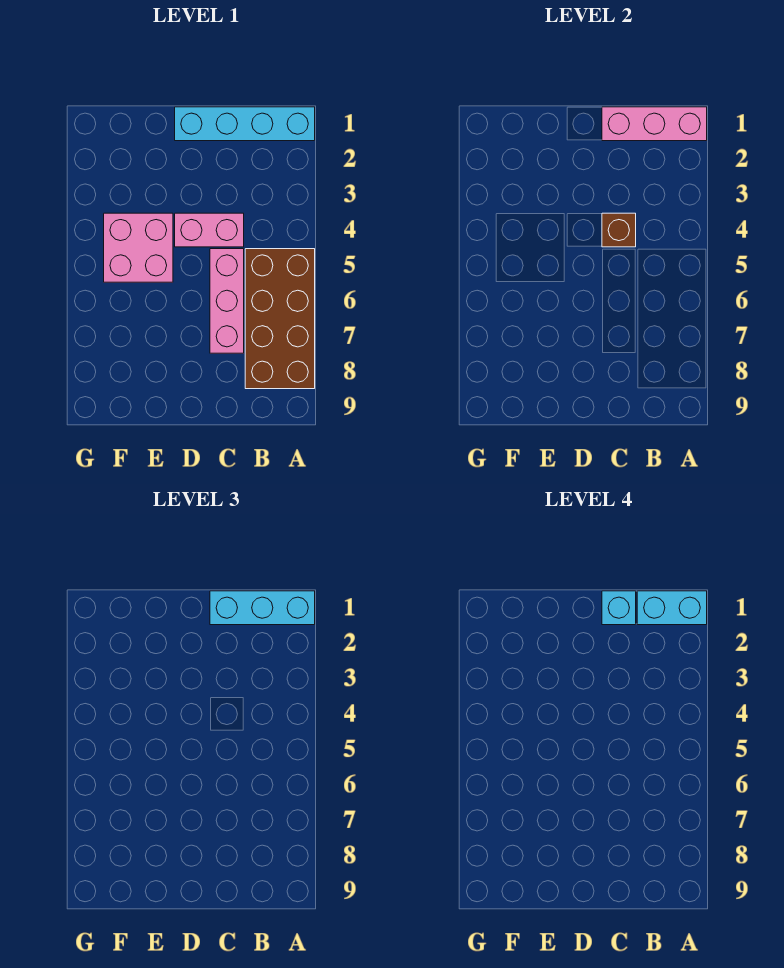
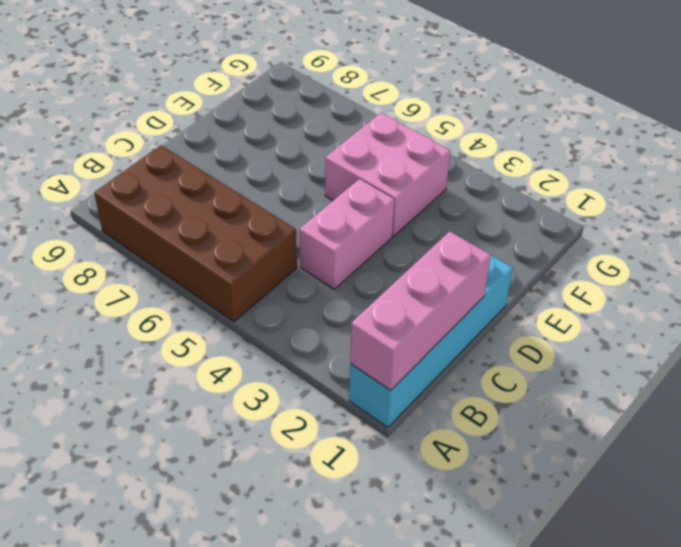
none -> pink 1x3 brick [210,249,244,353]
none -> brown 1x1 brick [602,213,636,247]

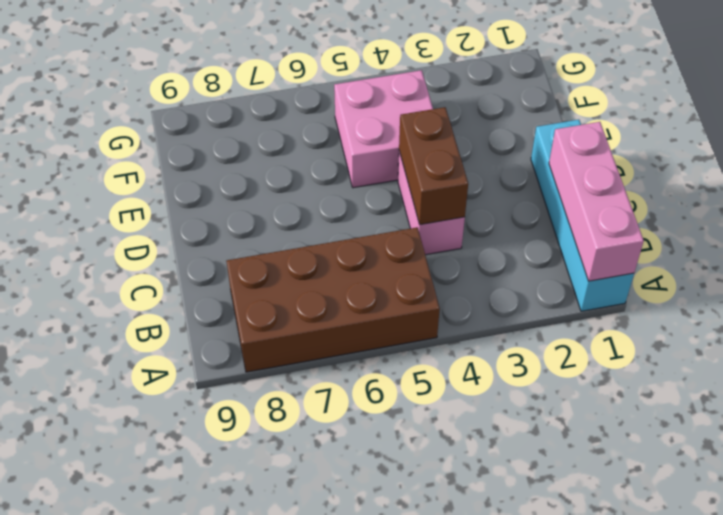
brown 1x2 brick [399,107,468,225] -> brown 1x1 brick [602,213,636,247]
none -> pink 1x3 brick [210,249,244,353]
none -> cyan 1x3 brick [210,591,315,625]

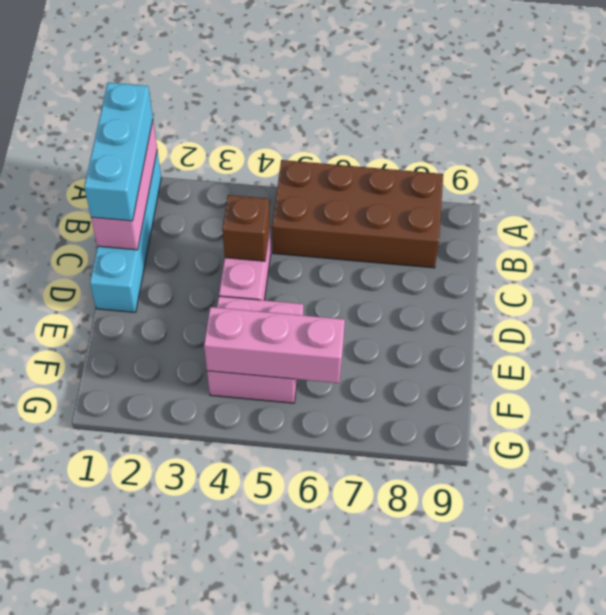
pink 1x3 brick [204,307,345,383] -> pink 1x3 brick moved to [210,249,244,353]
none -> cyan 1x2 brick [637,591,707,625]
none -> cyan 1x1 brick [602,591,636,625]

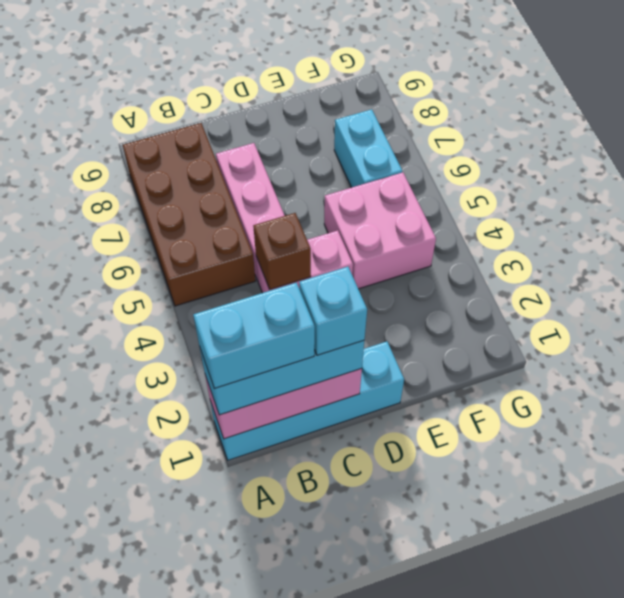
cyan 1x2 brick [334,109,402,188] -> none

